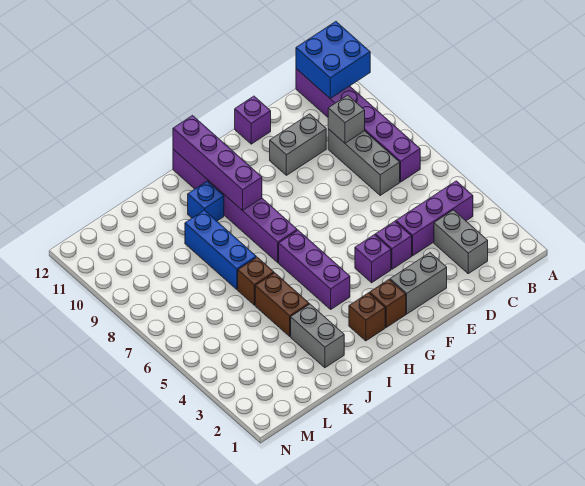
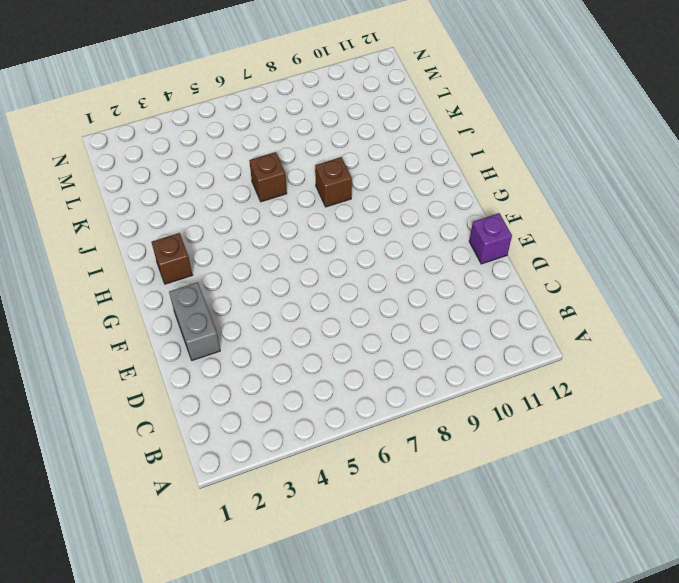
brown 1x1 brick [315,157,352,207] -> brown 1x1 brick moved to [370,280,406,327]
none -> purple 1x3 brick [396,181,473,256]
none -> purple 1x6 brick [296,69,420,182]
none -> grey 1x2 brick [434,210,488,274]

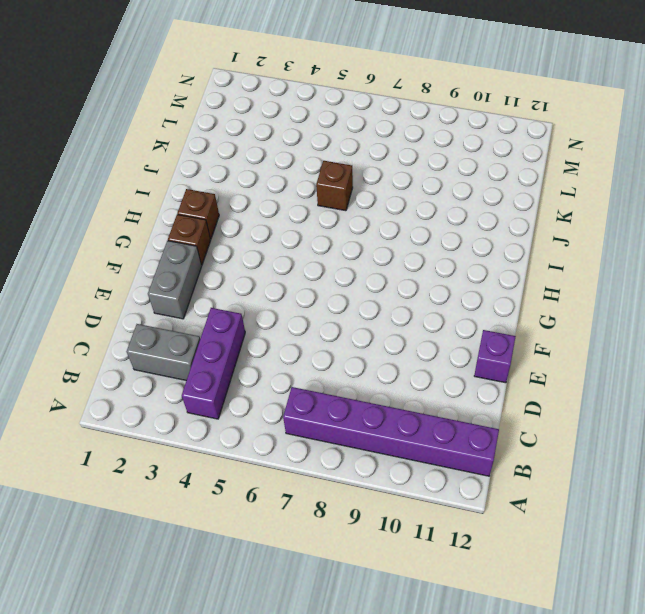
none -> grey 1x3 brick [328,129,400,195]
none -> grey 1x2 brick [270,114,326,175]
none -> purple 1x1 brick [375,221,412,269]

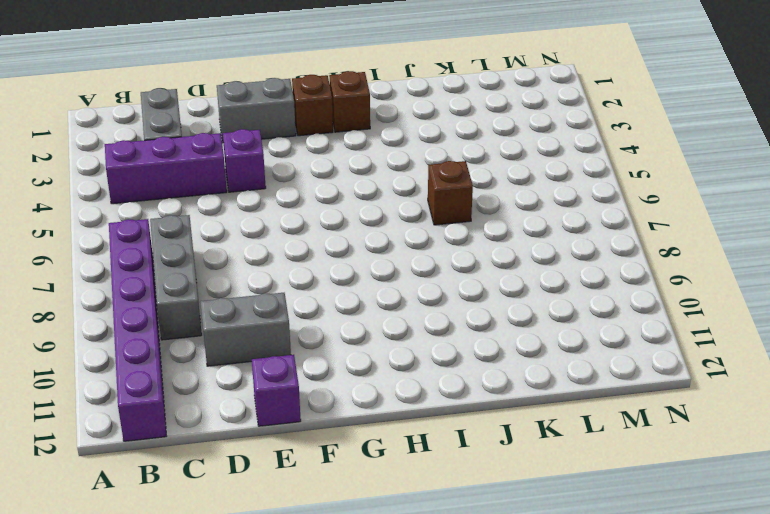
none -> purple 1x1 brick [355,235,391,283]
none -> purple 1x3 brick [279,230,350,309]
none -> purple 1x6 brick [173,149,297,263]

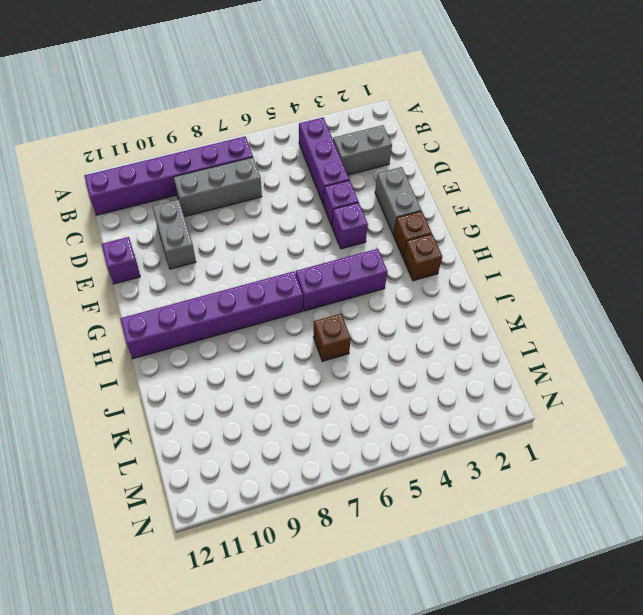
none -> blue 1x1 brick [188,181,224,221]
none -> grey 1x2 brick [291,304,344,368]
none -> brown 1x2 brick [255,273,309,336]

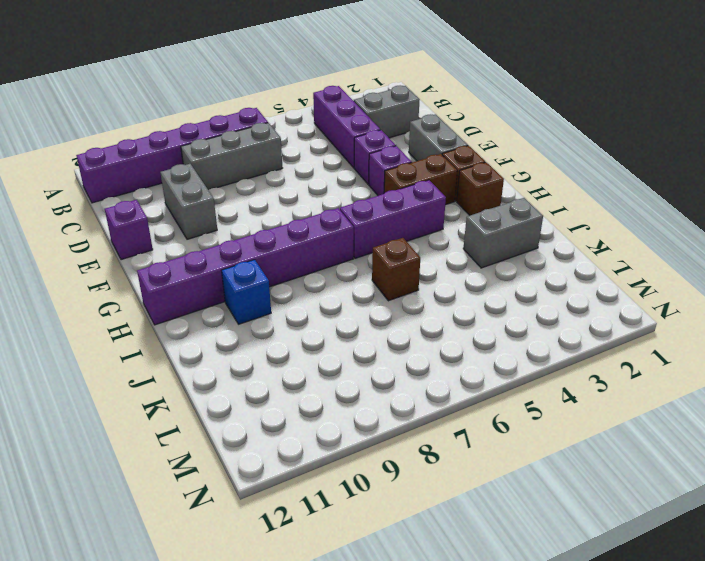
brown 1x2 brick [384,154,457,205] -> brown 1x2 brick moved to [255,273,309,336]
none -> blue 1x3 brick [185,210,256,289]
none -> blue 2x2 brick [296,22,370,99]
none -> grey 1x1 brick [328,95,365,143]

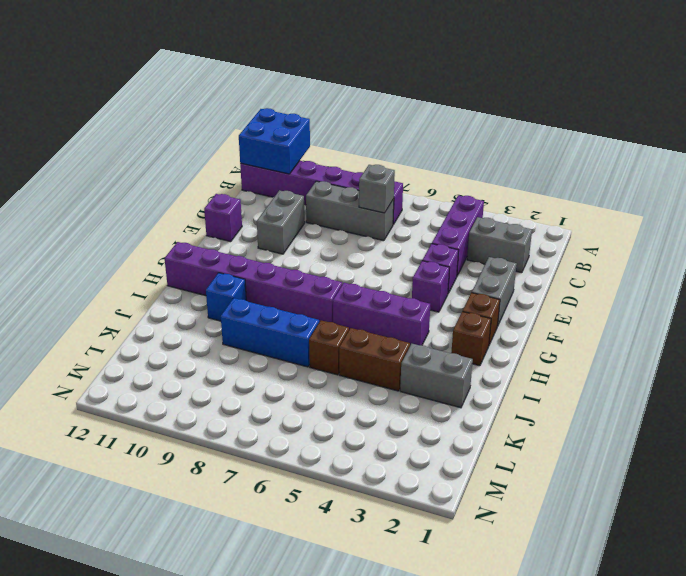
grey 1x1 brick [359,165,395,213] -> grey 1x1 brick moved to [328,95,365,143]
none -> purple 1x4 brick [173,116,262,211]

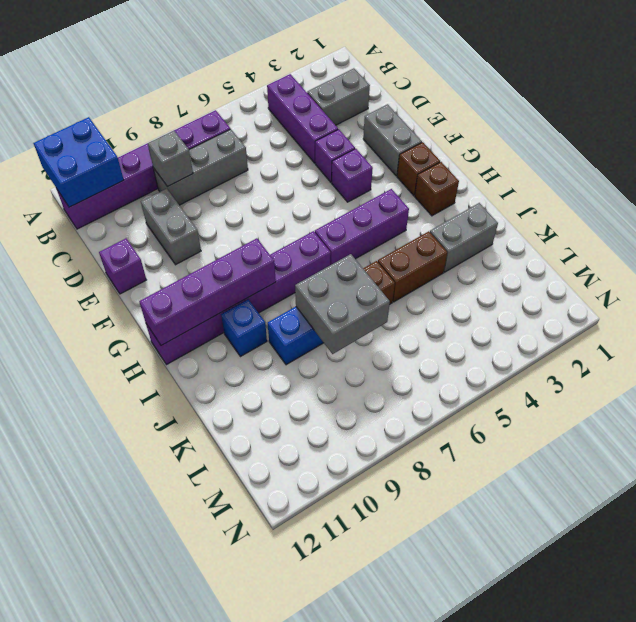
grey 2x2 brick [295,254,390,354] -> none

